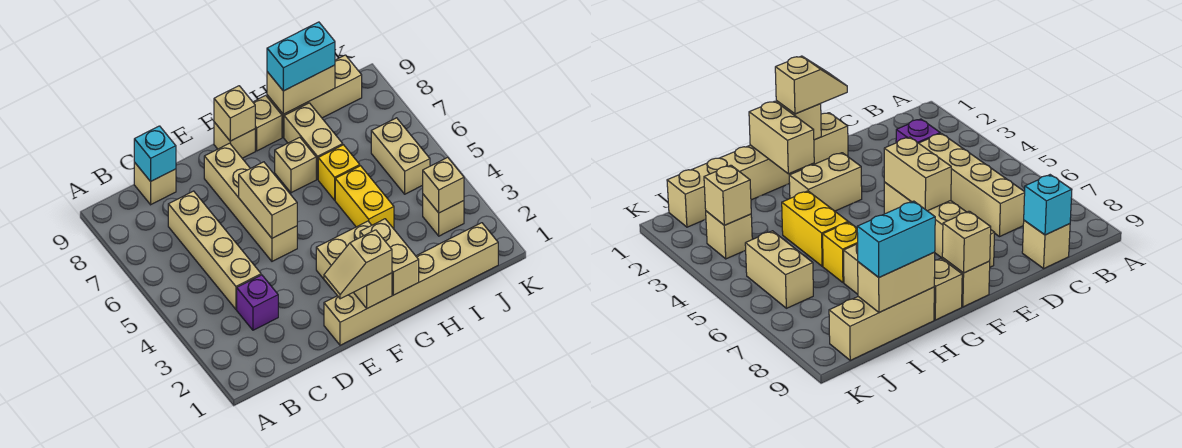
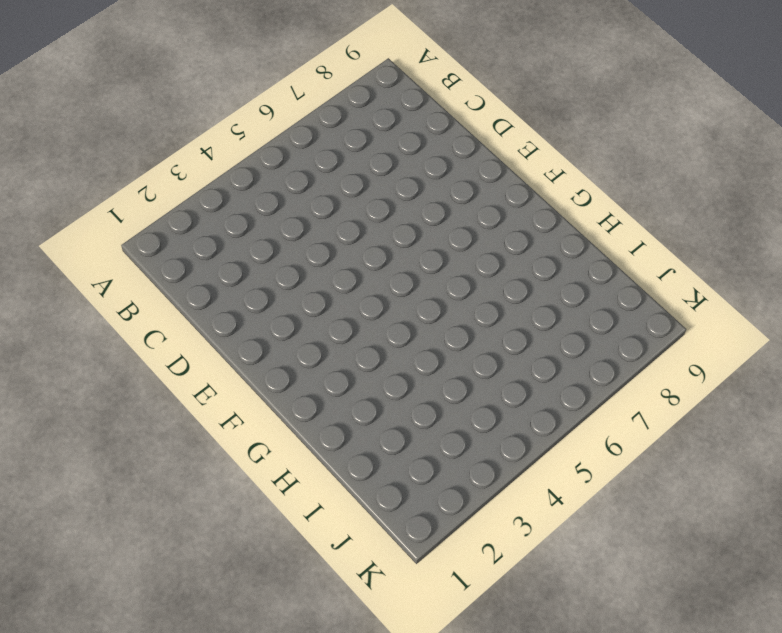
none -> purple 1x1 brick [237,275,278,330]
none -> tan 1x4 brick [168,191,261,309]
none -> tan 1x1 brick [134,162,176,205]

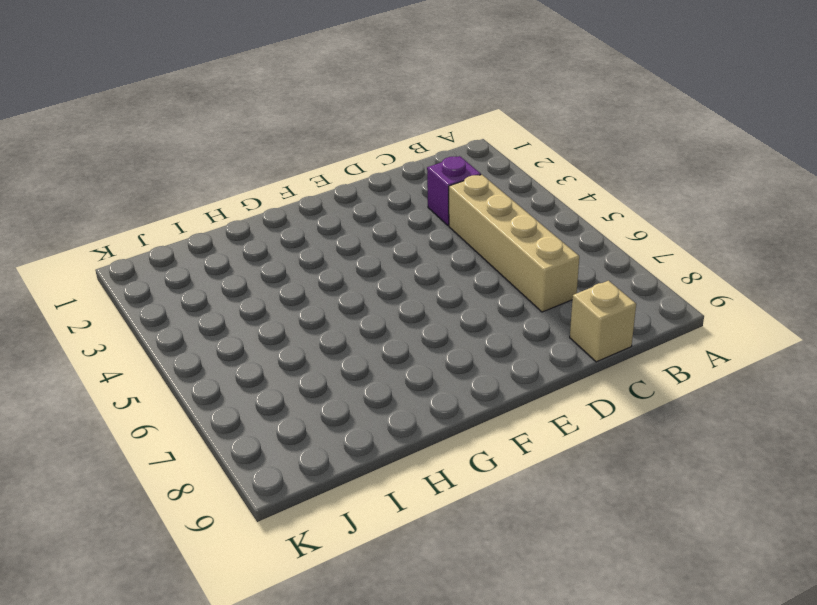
none -> tan 1x6 brick [324,223,498,345]
none -> tan 1x4 brick [204,143,297,261]
none -> tan 1x2 brick [316,221,372,289]

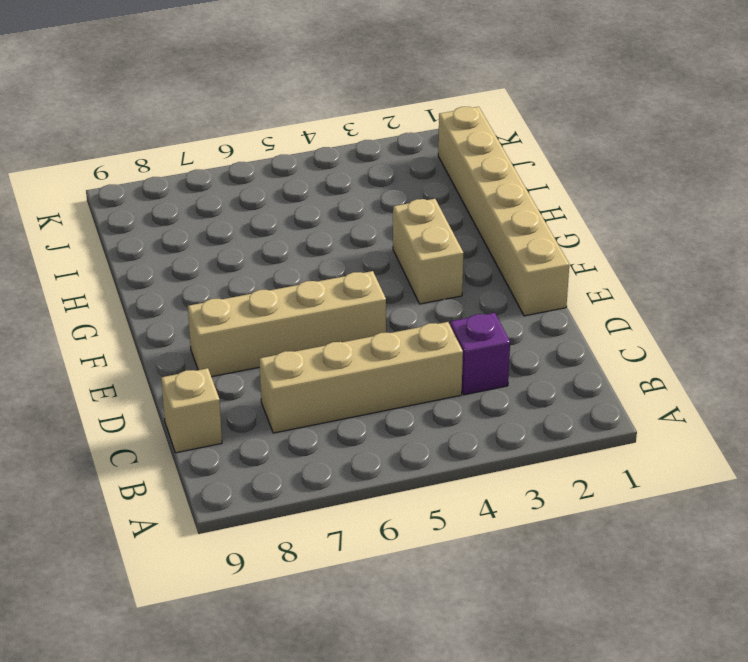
none -> tan 1x1 brick [214,122,255,158]
none -> tan 1x1 brick [275,137,316,193]
none -> tan 1x1 brick [253,95,282,151]

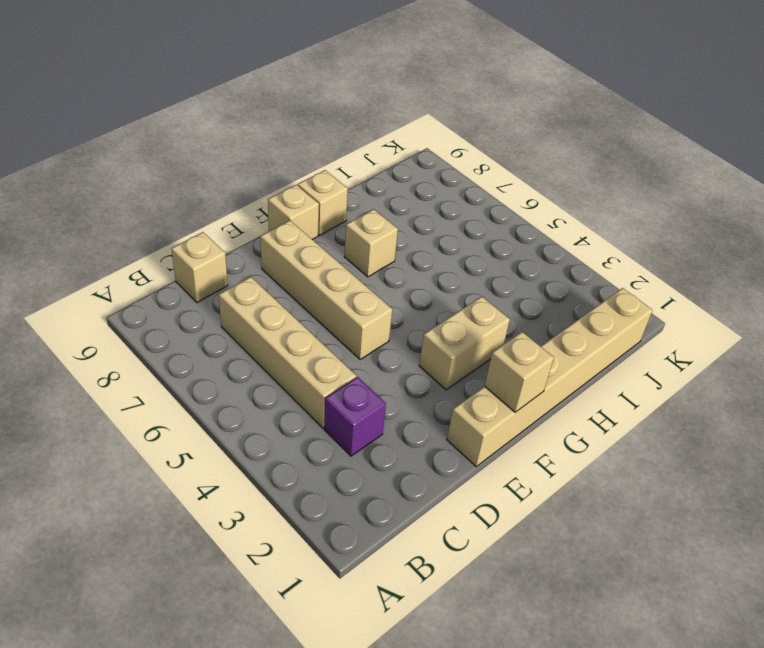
none -> yellow 1x2 brick [335,166,394,229]
none -> yellow 1x1 brick [318,145,360,200]
none -> tan 1x2 brick [284,103,343,179]

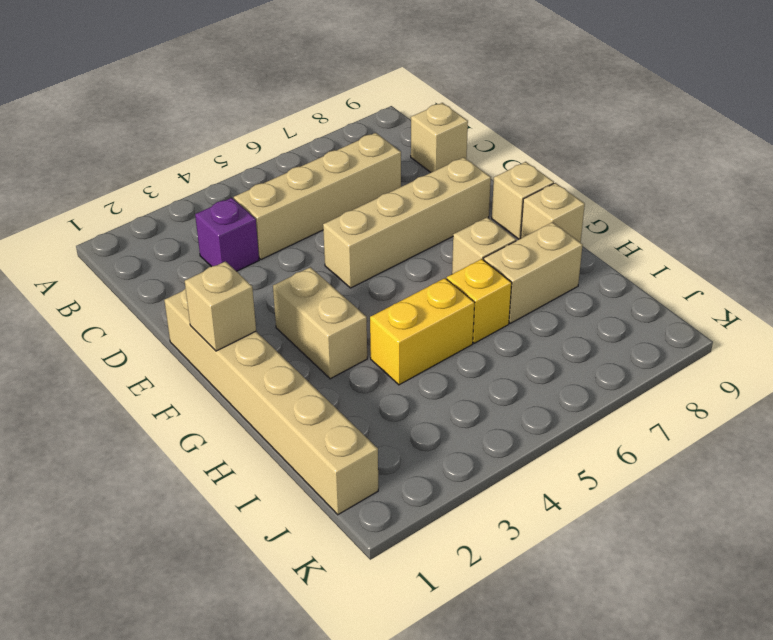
none -> tan 1x3 brick [267,55,362,137]
none -> tan 1x1 brick [423,194,464,236]
none -> tan 1x2 brick [371,118,430,194]

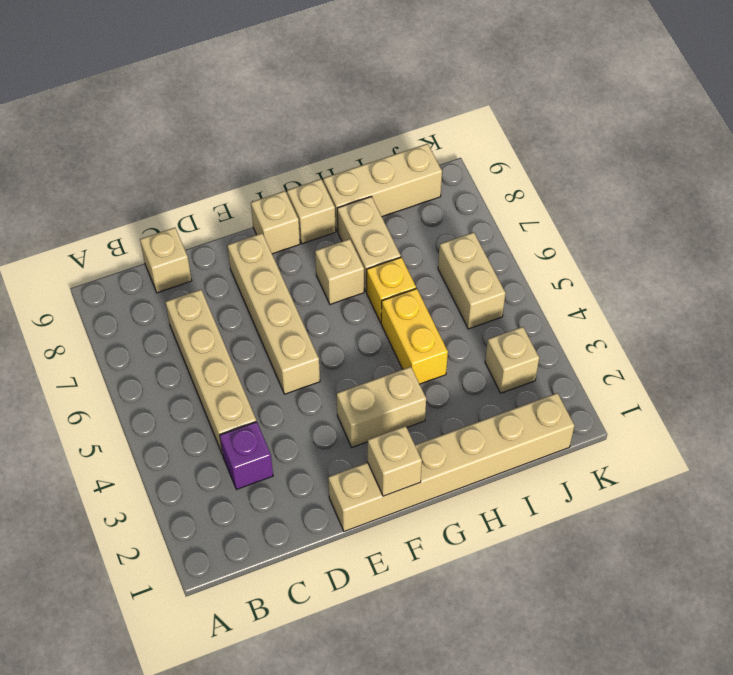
none -> cyan 1x1 brick [134,126,176,181]
none -> tan 1x2 brick [239,162,297,238]
none -> tan 1x1 brick [214,86,255,141]

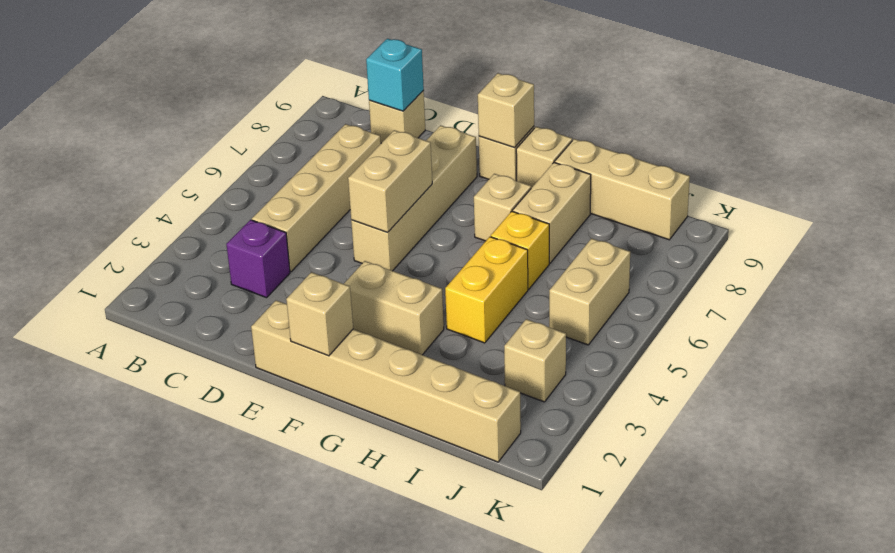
none -> tan 1x2 brick [360,219,419,295]
none -> tan 1x2 brick [267,65,335,114]
none -> tan 1x1 brick [423,157,464,213]

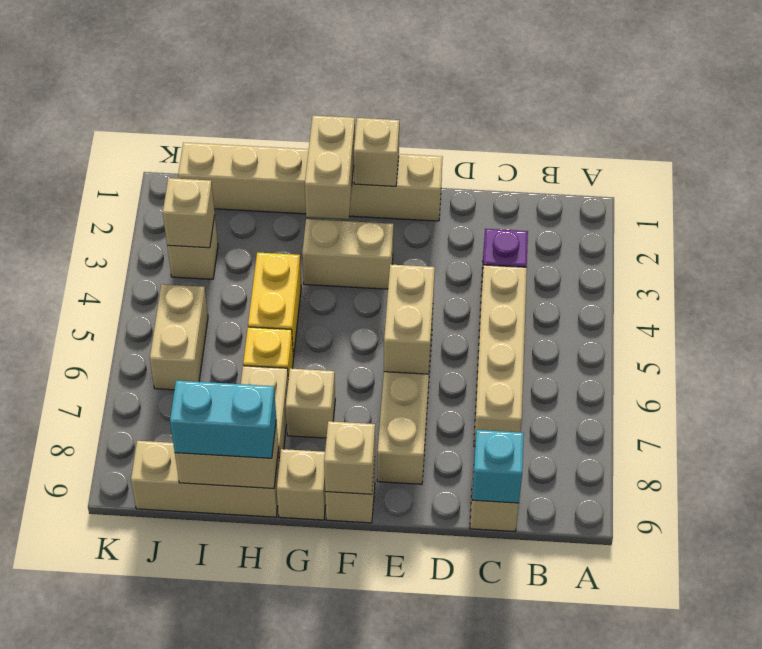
none -> tan 1x2 slope [324,230,392,299]

